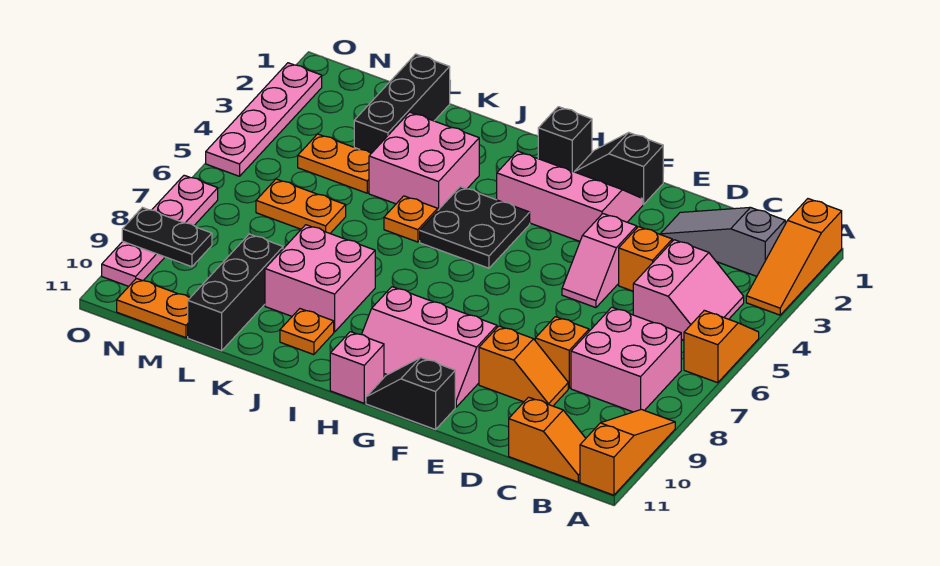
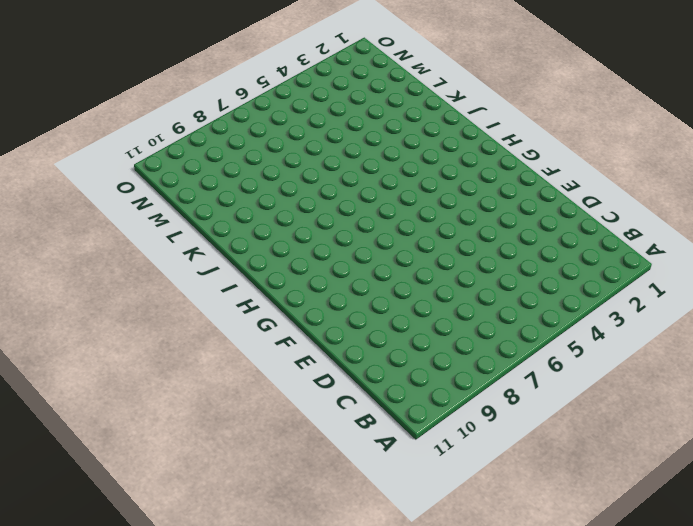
none -> orange 1x3 slope [746,199,842,315]
none -> orange 1x2 slope [684,310,759,383]
none -> orange 1x3 slope [580,409,675,495]
none -> grey 1x3 slope [660,207,785,276]

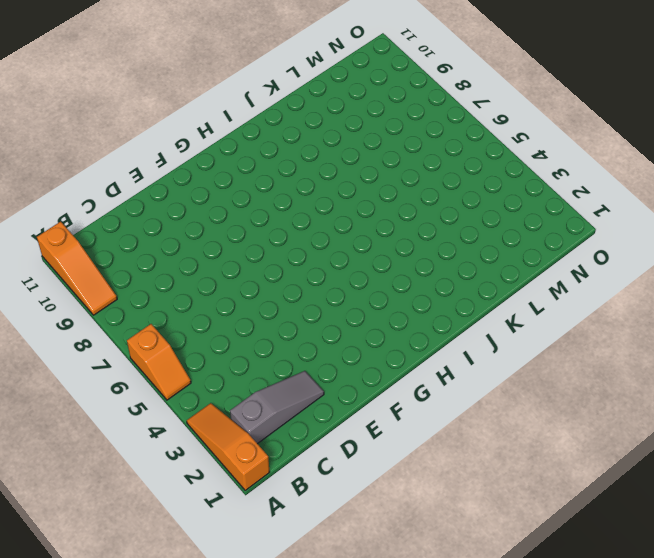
none -> pink 2x2 slope [633,240,744,340]
none -> pink 2x2 brick [571,307,681,412]
none -> orange 1x2 slope [509,397,586,482]
none -> orange 1x1 brick [619,227,672,291]

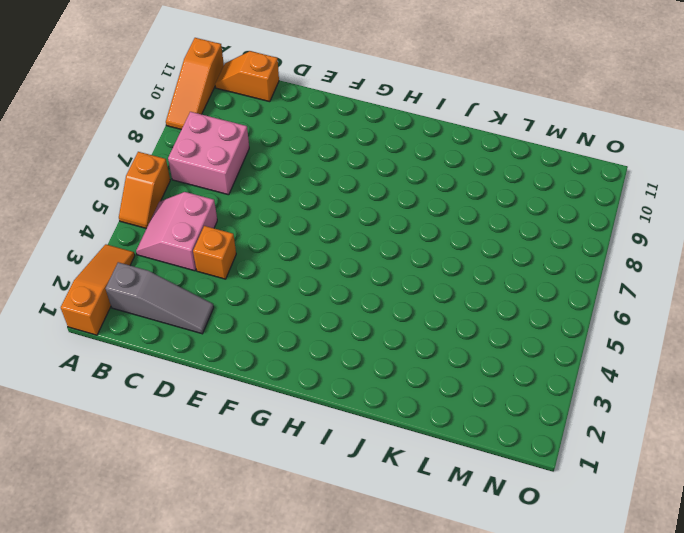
none -> orange 1x1 brick [535,317,589,388]
none -> orange 1x2 slope [479,326,568,406]
none -> pink 1x2 slope [562,214,637,308]
none -> black 1x2 slope [575,133,663,204]

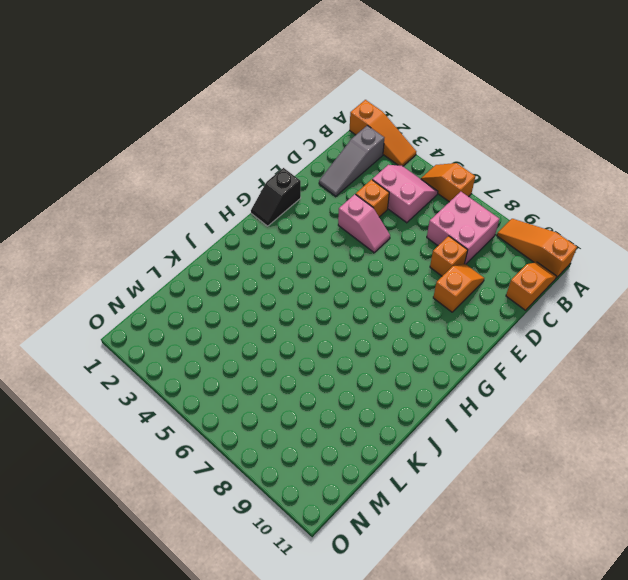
none -> pink 2x3 slope [497,151,643,241]
none -> pink 2x3 slope [362,287,497,407]
none -> black 1x2 slope [366,358,455,430]
none -> black 1x1 brick [538,107,592,172]

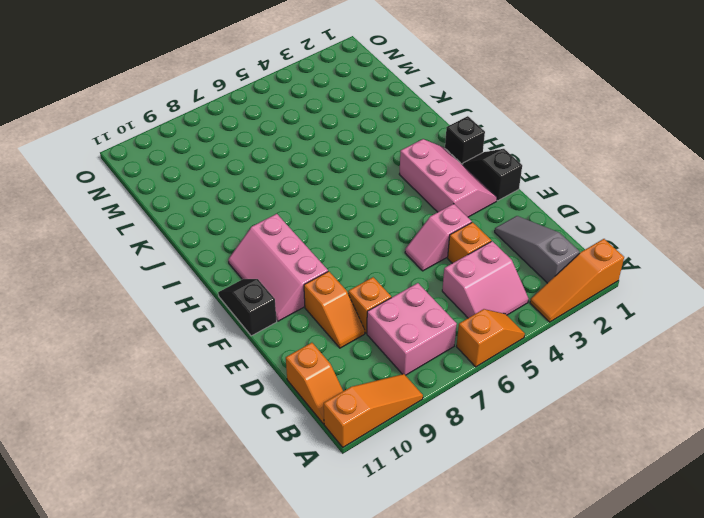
none -> black 2x2 plate [420,187,530,268]
none -> pink 1x1 brick [330,332,384,403]
none -> pink 2x2 brick [369,112,479,210]
none -> orange 1x1 plate [384,196,438,242]

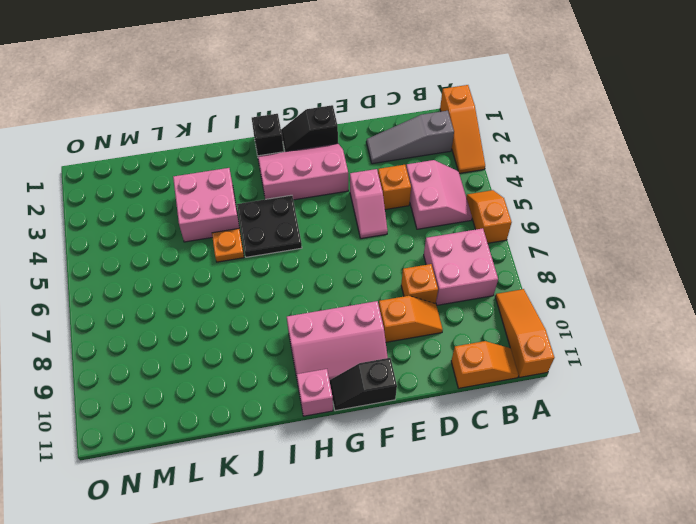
none -> pink 2x2 brick [265,225,375,332]
none -> orange 1x1 plate [280,309,334,355]
none -> black 1x3 brick [354,54,450,153]
none -> orange 1x2 plate [298,134,371,193]

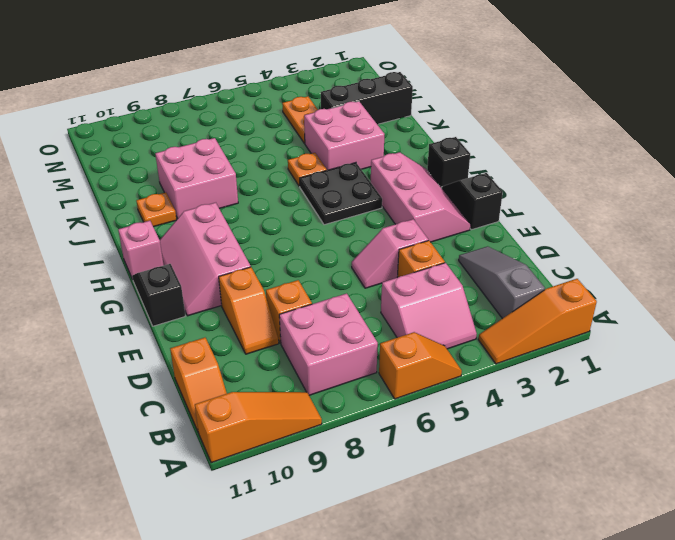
none -> orange 1x2 plate [256,179,346,233]
none -> black 1x3 brick [188,234,283,351]
none -> orange 1x2 plate [117,278,190,338]
none -> pink 1x4 plate [206,63,322,176]

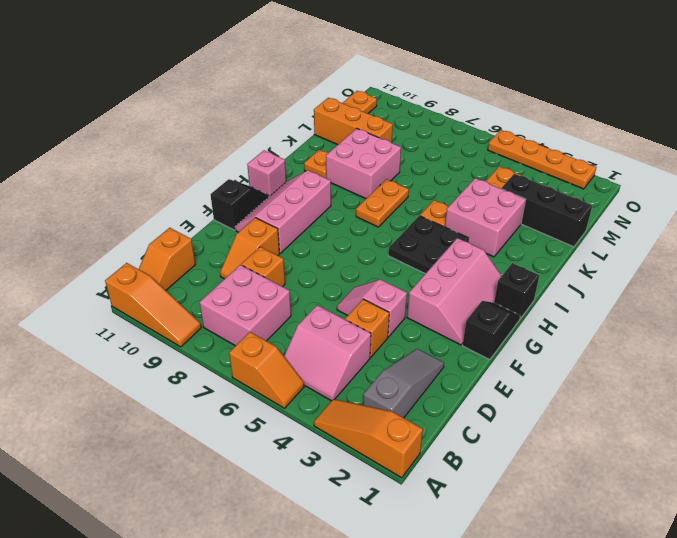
orange 1x2 plate [356,179,409,227] -> orange 1x2 plate moved to [256,179,346,233]
orange 1x3 brick [314,98,393,145] -> black 1x3 brick [188,234,283,351]
orange 1x4 plate [488,130,596,189] -> pink 1x4 plate [206,63,322,176]
none -> pink 1x4 plate [102,175,218,286]
none -> black 1x2 plate [122,207,212,267]

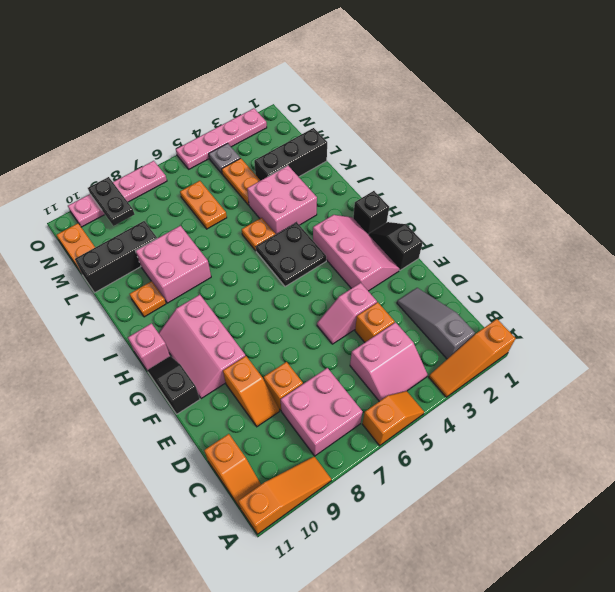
grey 1x1 plate [209,143,240,173] -> none

